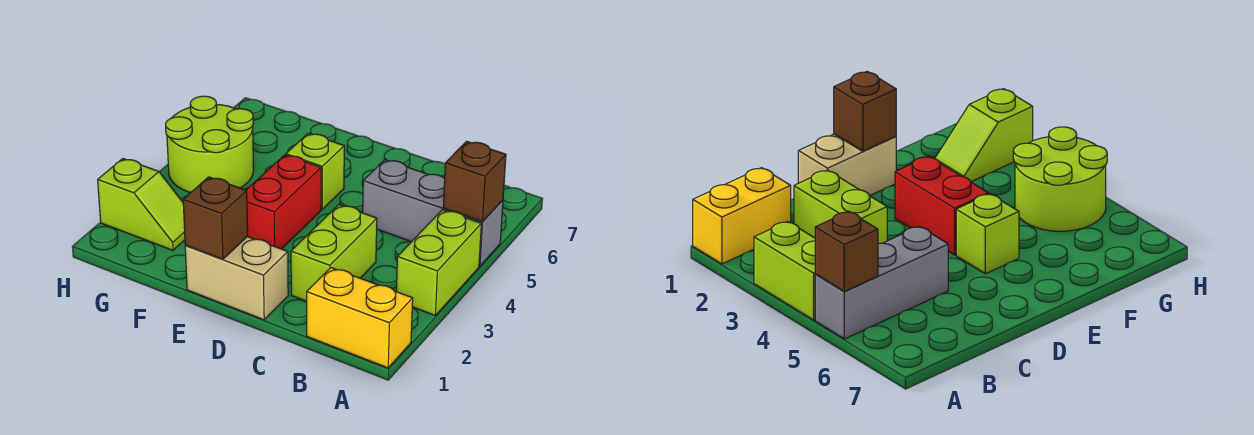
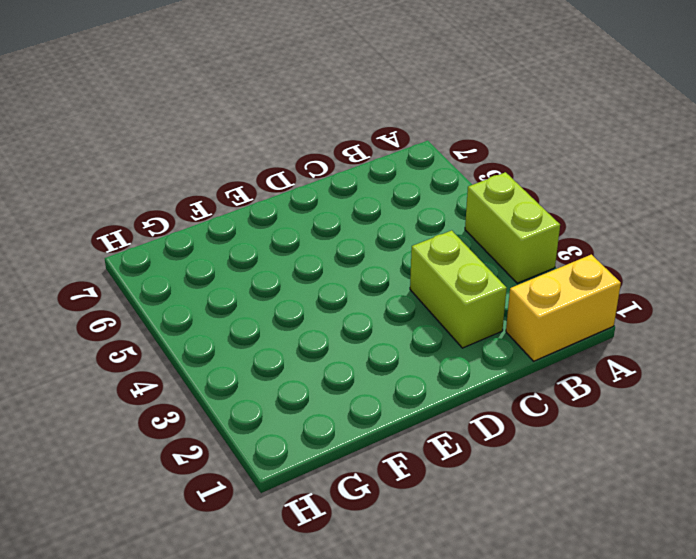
none -> grey 1x3 brick [363,160,503,266]
none -> tan 1x2 brick [185,237,288,320]

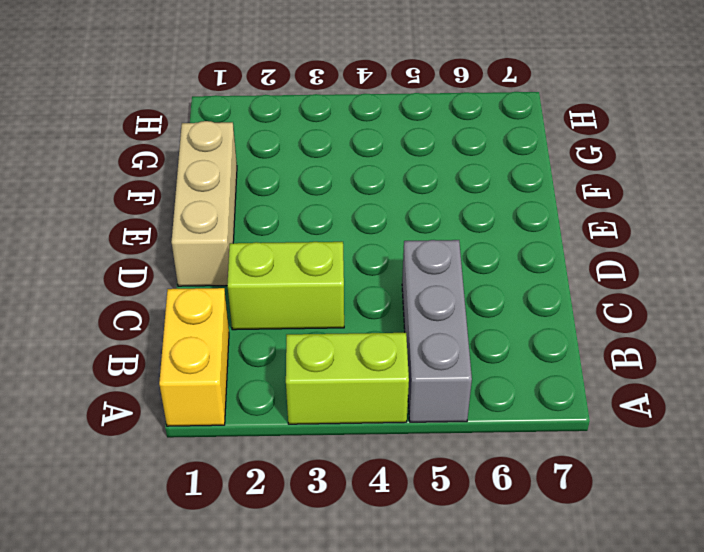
tan 1x3 brick [171,121,237,286] -> tan 1x2 brick [185,237,288,320]
none -> red 1x2 brick [246,155,321,249]
none -> lime 1x1 brick [286,133,344,210]

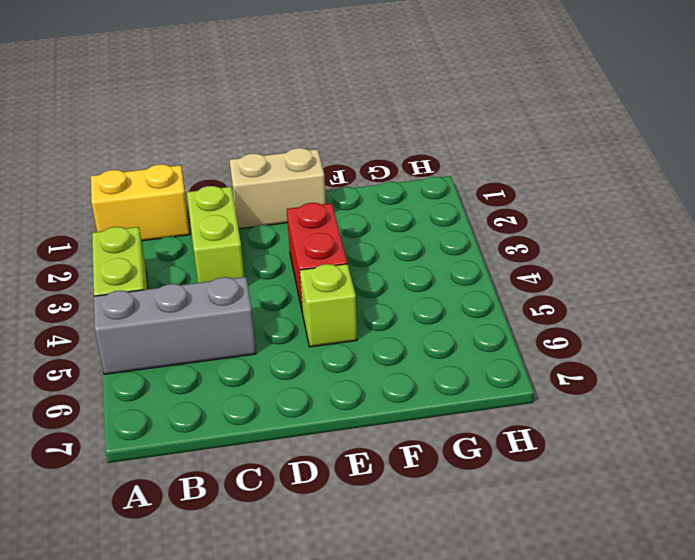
none -> lime 1x2 slope [98,159,185,250]
none -> lime 2x2 round brick [166,96,254,193]

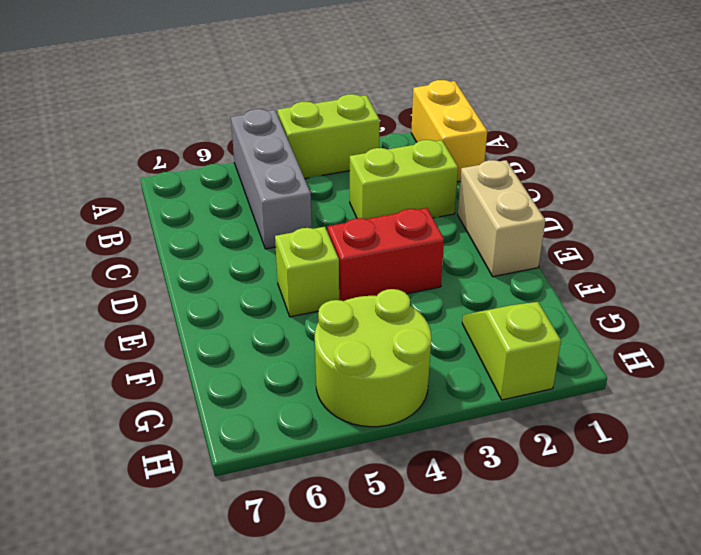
none -> brown 1x1 brick [443,141,506,222]
none -> brown 1x1 brick [183,177,248,259]

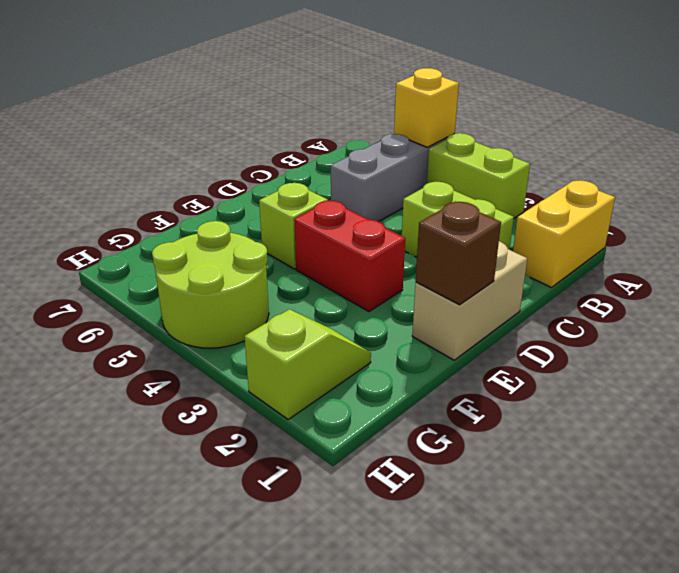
yellow 1x1 brick [394,68,459,147] -> brown 1x1 brick [443,141,506,222]

